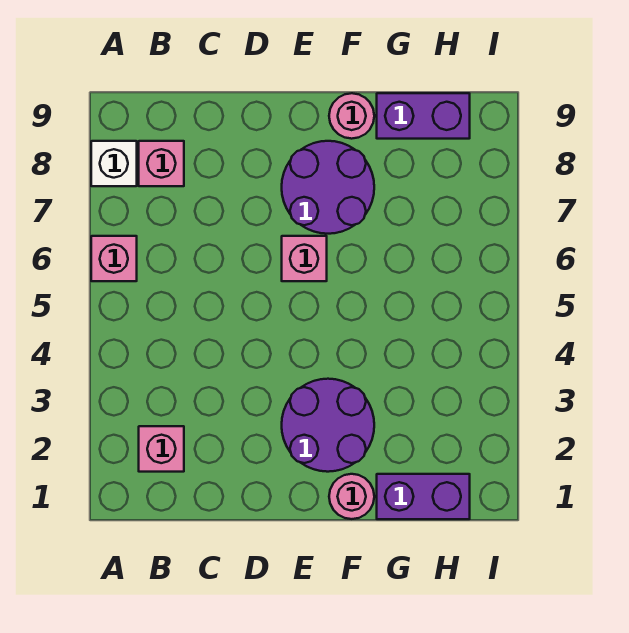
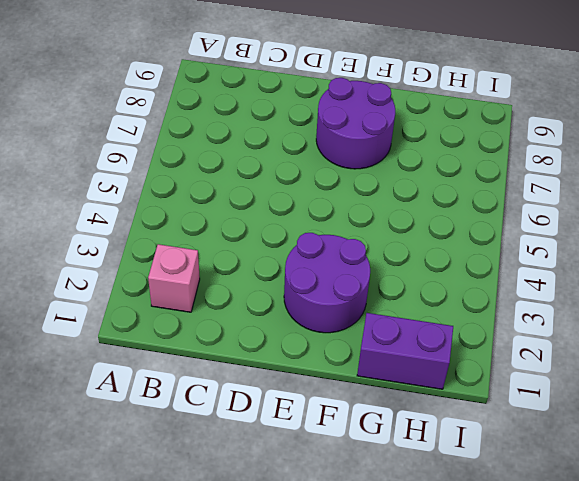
none -> pink 1x1 brick [91,236,137,281]
none -> white 1x1 brick [91,141,137,186]

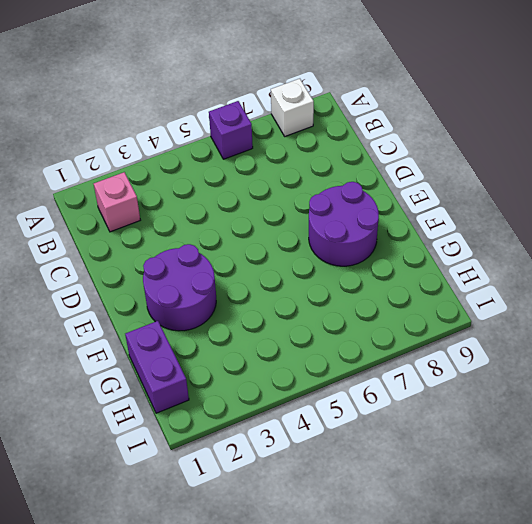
purple 1x1 brick [209,101,253,159] -> pink 1x1 brick [91,236,137,281]
none -> pink 1x1 brick [139,141,184,186]
none -> pink 1x1 brick [282,236,327,281]

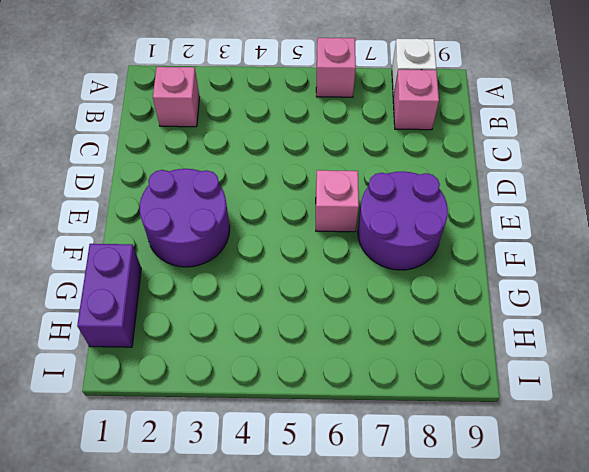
none -> pink 1x1 round brick [329,474,374,519]
none -> pink 1x1 round brick [329,93,374,139]

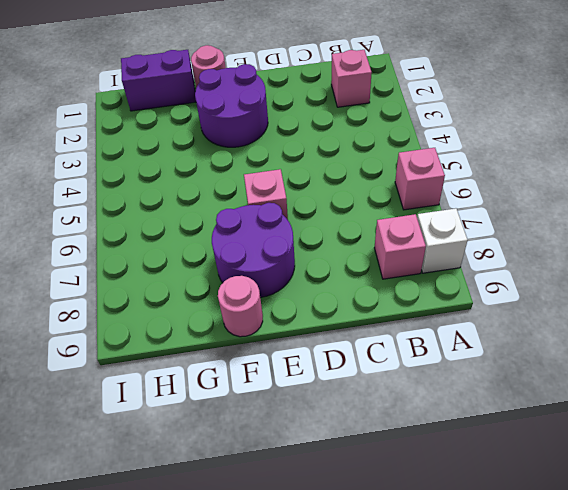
none -> purple 1x2 brick [377,93,470,139]

